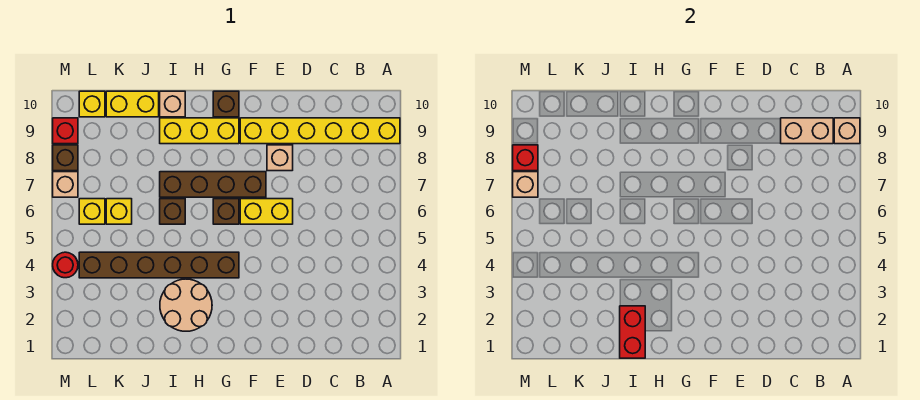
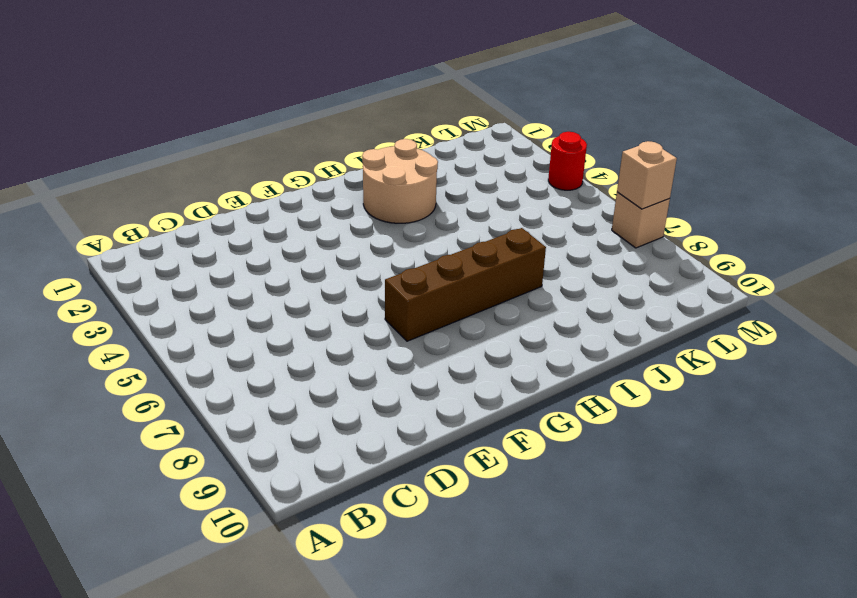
none -> yellow 1x6 brick [240,118,400,144]
none -> yellow 1x2 brick [240,199,293,224]
none -> tan 1x1 brick [267,145,293,171]

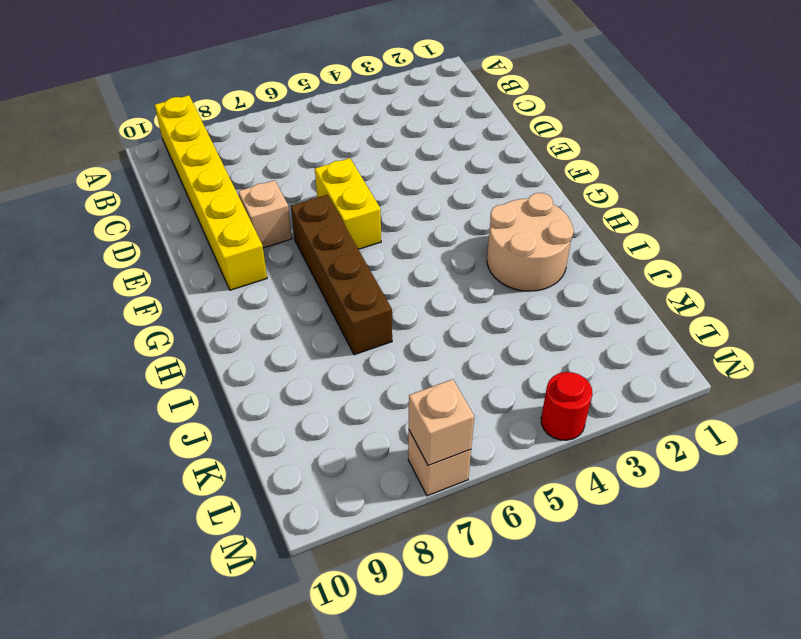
none -> brown 1x6 brick [79,252,239,278]
none -> brown 1x1 brick [213,199,239,224]
none -> yellow 1x3 brick [160,118,239,144]

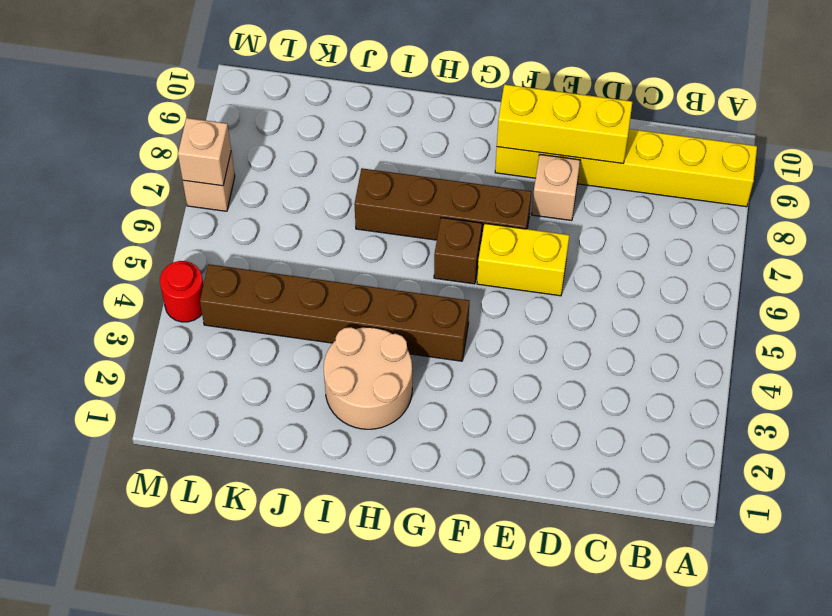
yellow 1x3 brick [497,84,632,163] -> yellow 1x3 brick moved to [160,118,239,144]
none -> brown 1x1 brick [213,91,239,117]
none -> brown 1x1 brick [160,199,185,224]
none -> tan 1x1 brick [160,91,185,117]

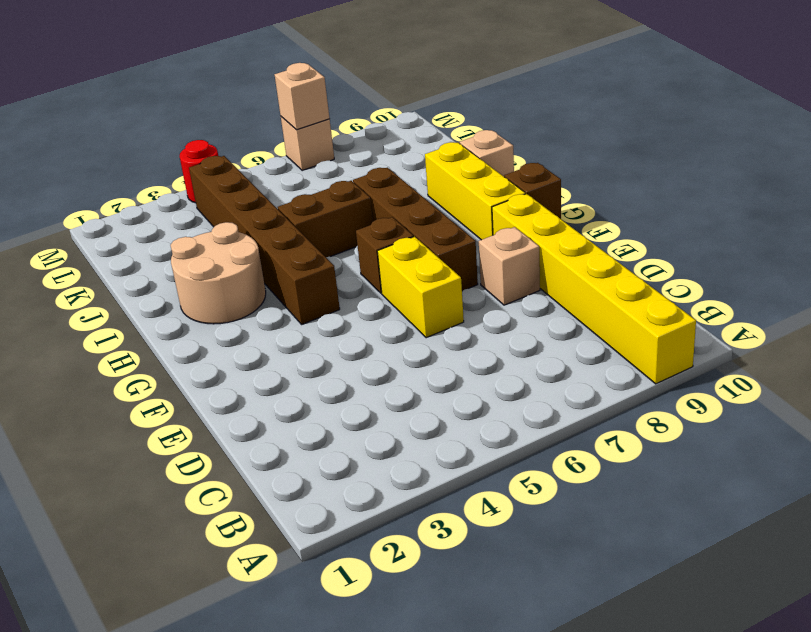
brown 1x2 brick [278,181,373,257] -> brown 1x1 brick [160,199,185,224]
none -> yellow 1x2 brick [106,91,159,117]
none -> yellow 1x1 brick [106,199,132,224]
none -> yellow 1x1 brick [79,199,105,224]

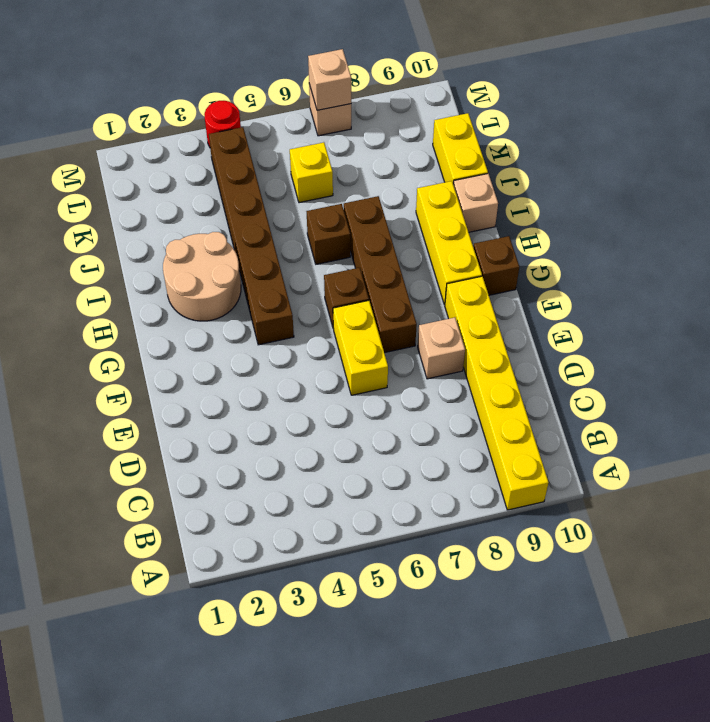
none -> yellow 1x1 brick [79,199,105,224]
none -> yellow 1x1 brick [79,91,105,117]
none -> brown 1x1 brick [53,145,78,171]

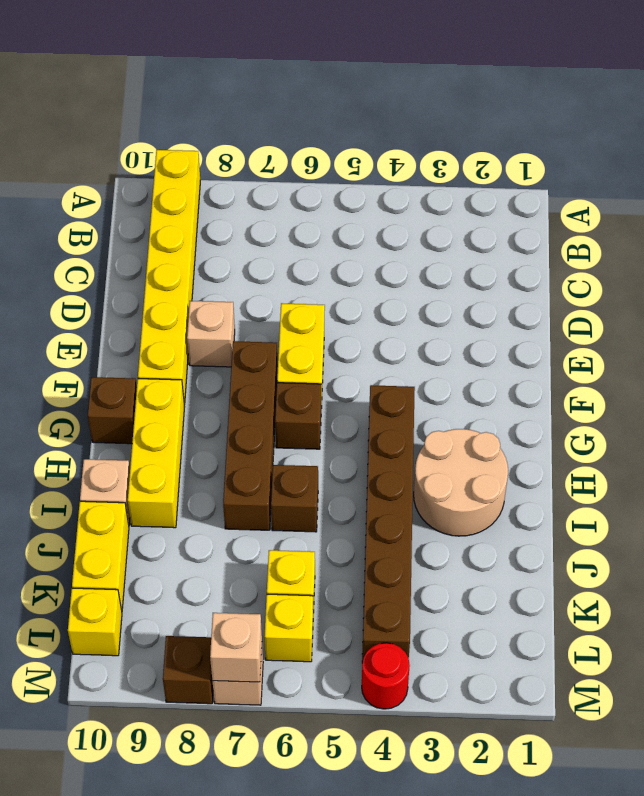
none -> red 1x1 brick [53,118,78,144]
none -> tan 1x1 brick [834,118,860,144]
none -> tan 1x2 brick [781,118,833,144]

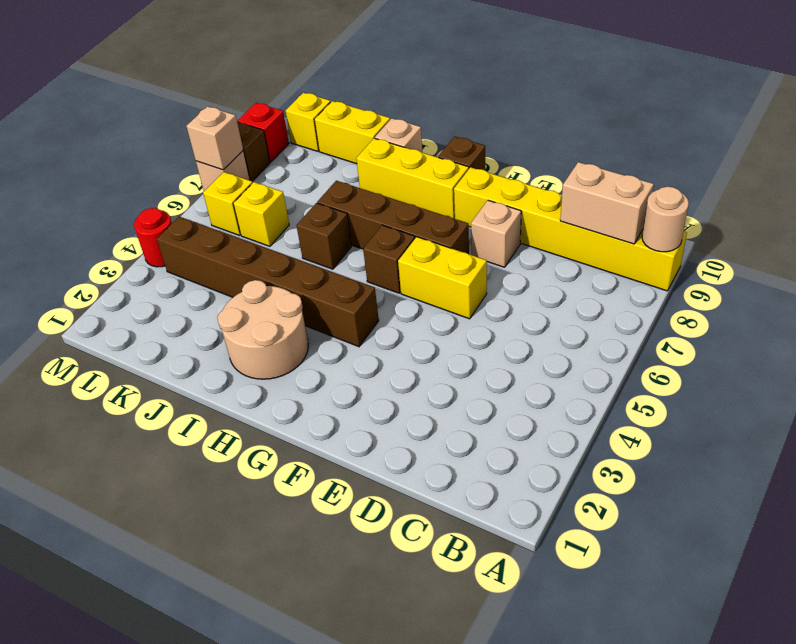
tan 1x1 round brick [642,187,689,252] -> tan 1x1 brick [834,118,860,144]
none -> red 1x2 brick [620,306,645,358]
none -> red 1x1 brick [513,145,538,171]

